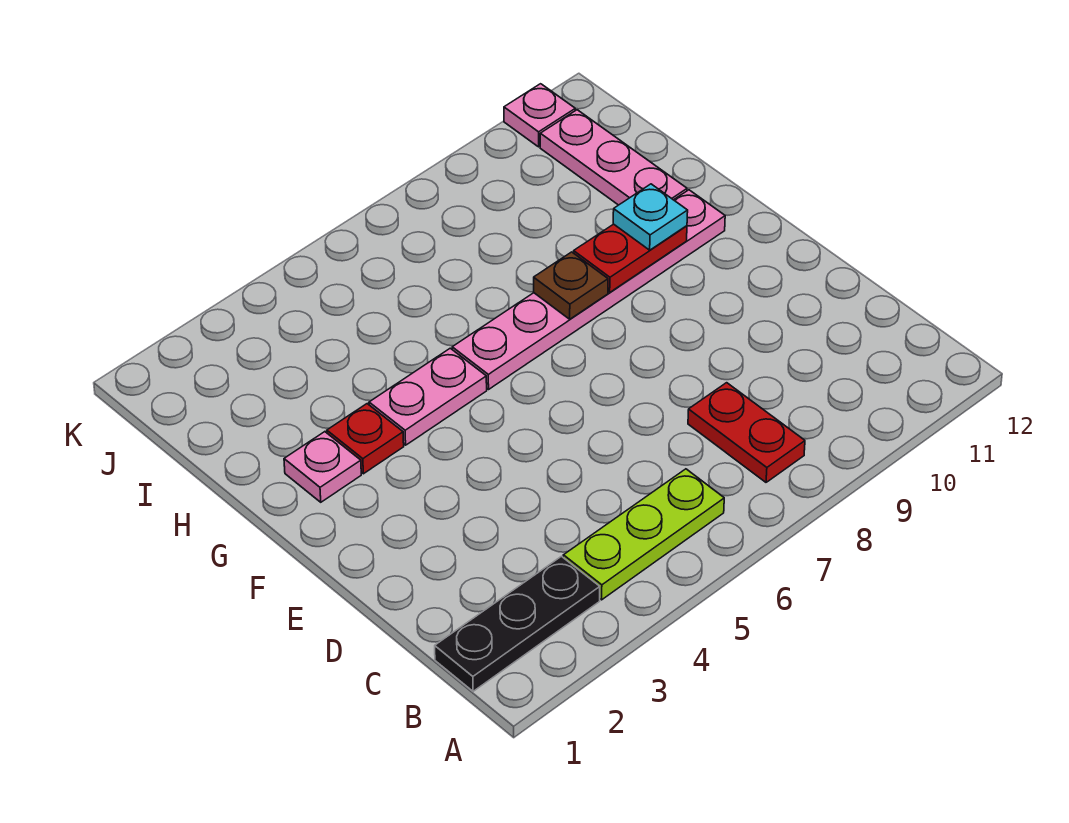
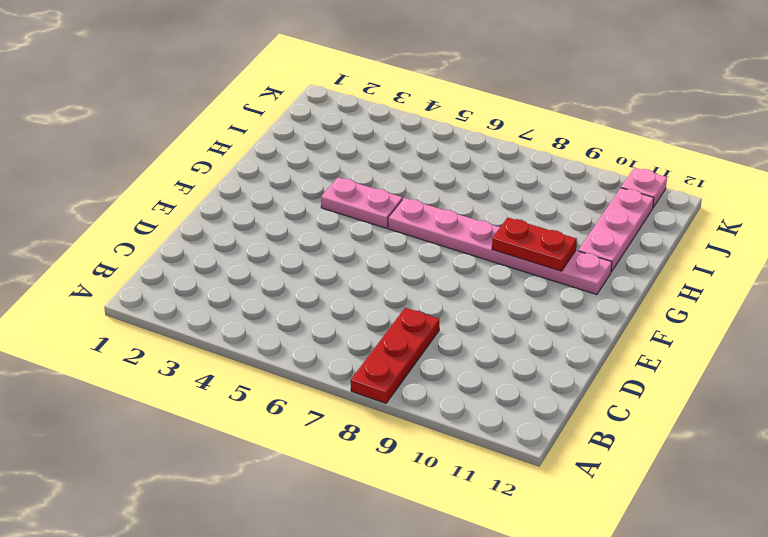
red 1x3 plate [351,308,439,403] -> red 1x2 plate [688,383,805,482]
none -> black 1x3 plate [435,556,600,691]
none -> lime 1x3 plate [563,469,724,600]
none -> pink 1x1 plate [284,432,361,502]

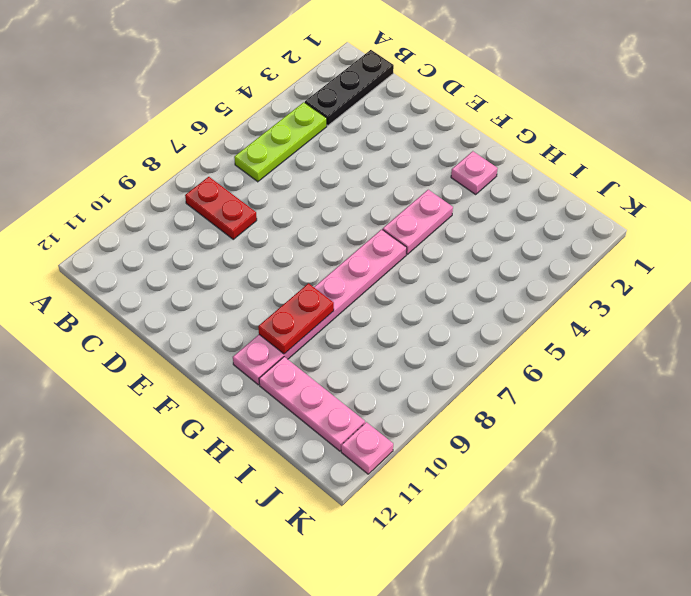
none -> red 1x1 plate [327,404,404,474]
none -> brown 1x1 plate [534,252,608,319]
none -> cyan 1x1 plate [613,184,688,250]

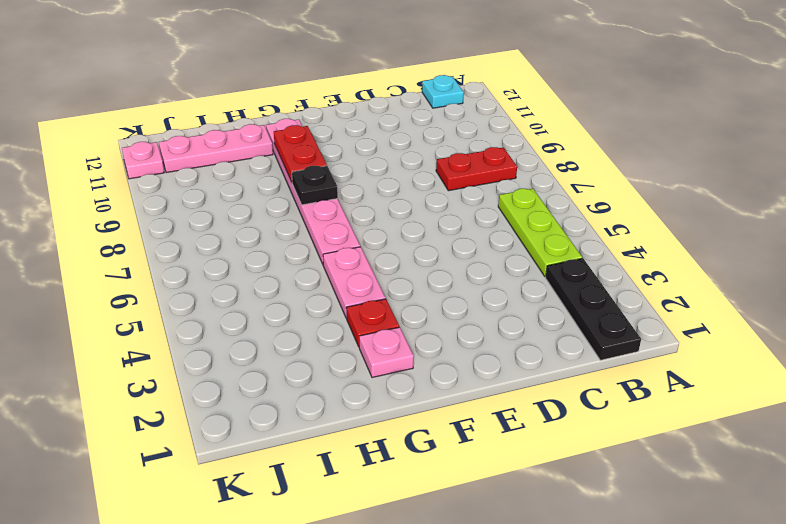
cyan 1x1 plate [422,75,464,108] -> cyan 1x1 plate moved to [613,184,688,250]
black 1x1 plate [292,166,338,205] -> brown 1x1 plate [534,252,608,319]

